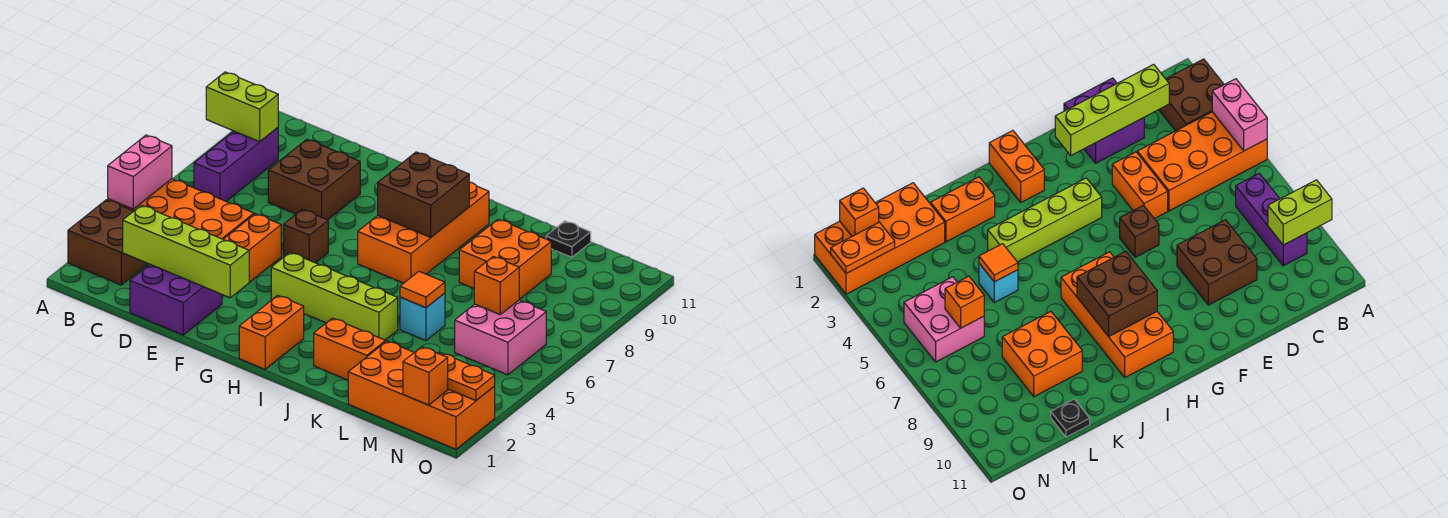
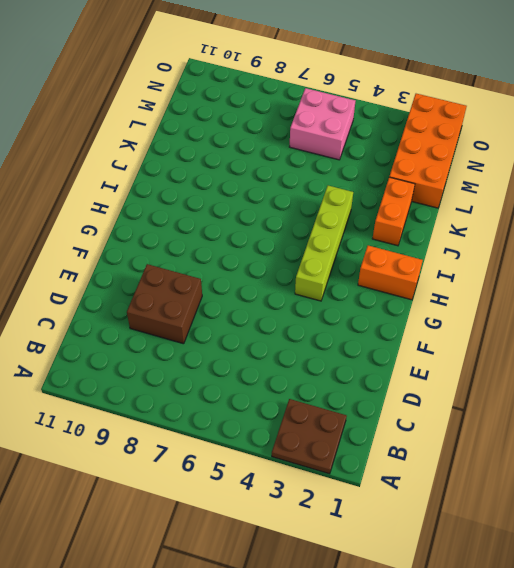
brown 2x2 plate [272,399,347,474] -> brown 2x2 brick [68,200,148,285]
none -> orange 2x4 brick [108,179,254,239]
none -> purple 1x3 brick [194,128,278,201]
none -> purple 2x2 brick [130,265,222,335]

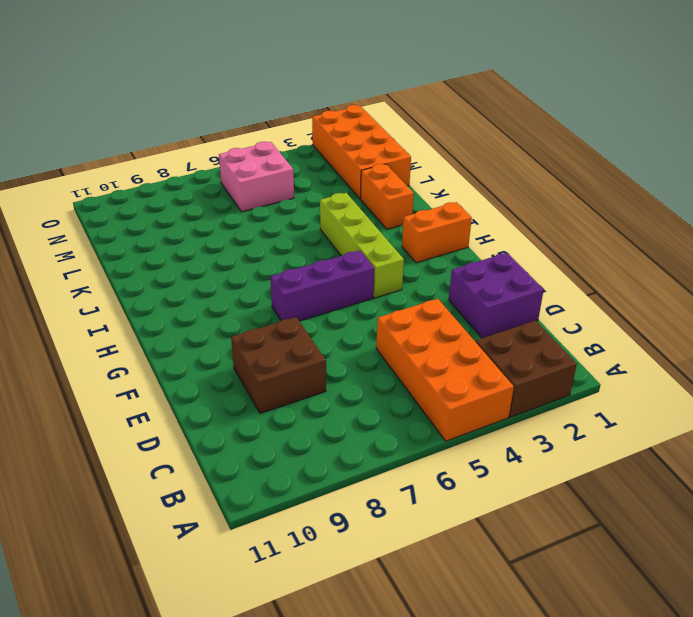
purple 1x3 brick [270,251,374,321] -> purple 1x3 brick moved to [194,128,278,201]
none -> orange 1x2 brick [223,214,281,282]
none -> brown 1x1 brick [283,209,328,263]
none -> orange 2x4 brick [358,182,489,283]

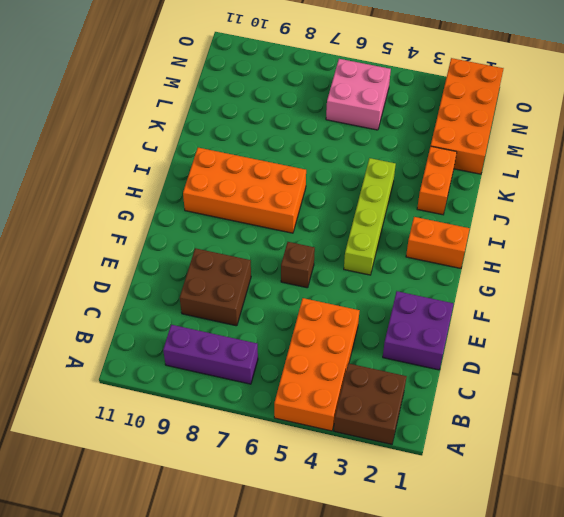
none -> orange 1x2 brick [223,214,281,282]
none -> cyan 1x1 brick [400,293,445,341]
none -> orange 2x2 brick [459,219,551,299]

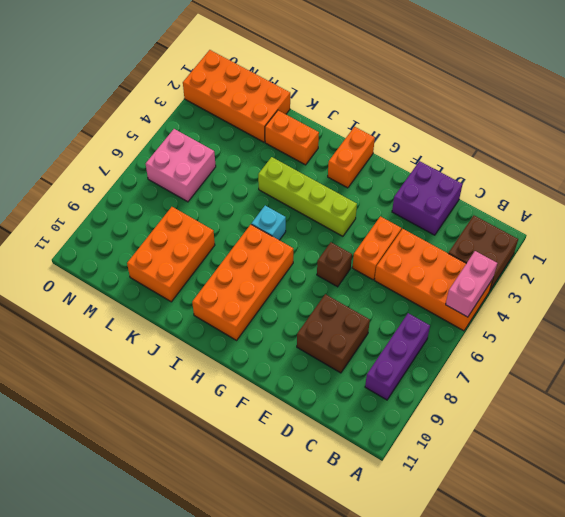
cyan 1x1 brick [251,206,286,240] -> cyan 1x1 brick moved to [400,293,445,341]
orange 2x3 brick [127,207,215,302] -> orange 2x2 brick [459,219,551,299]
none -> black 1x1 plate [546,221,591,257]
none -> lime 1x2 brick [206,72,278,142]
none -> lime 1x4 brick [123,205,249,298]

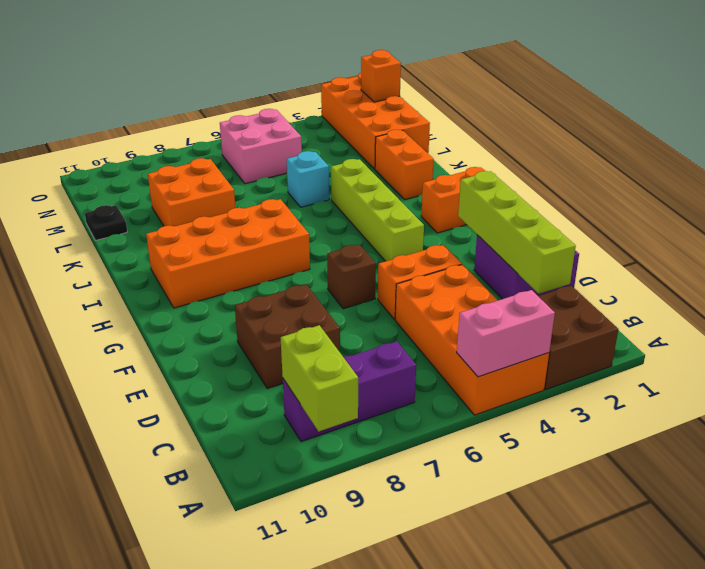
none -> brown 2x2 brick [378,152,469,237]
none -> orange 1x1 tile [400,271,445,308]
none -> orange 1x1 brick [474,256,519,314]

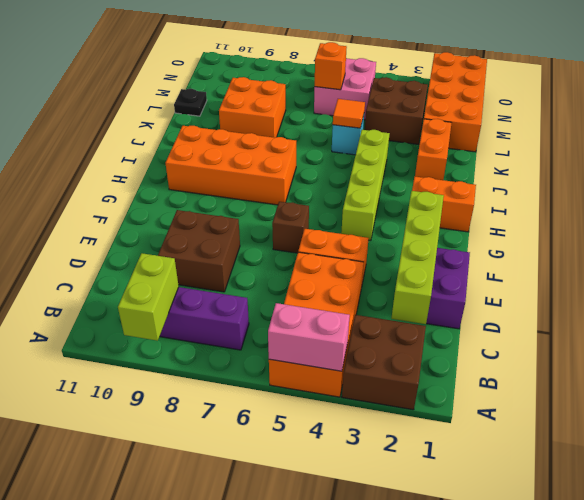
brown 2x2 brick [365,77,428,144] -> brown 2x2 brick moved to [378,152,469,237]
none -> orange 1x1 brick [403,347,448,405]
none -> orange 1x2 plate [441,353,495,401]

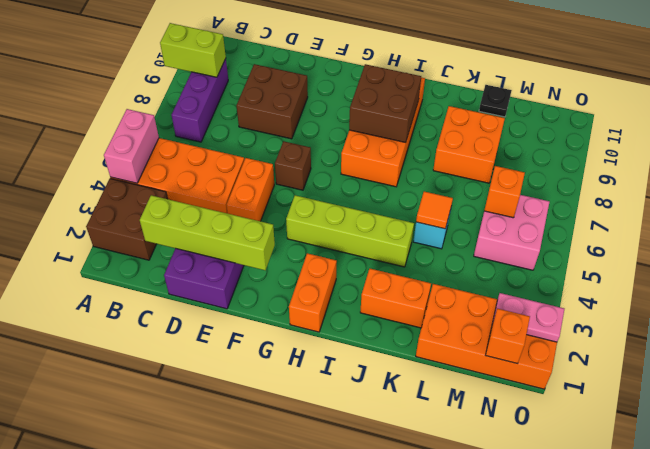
pink 1x2 plate [493,293,564,342] -> orange 1x2 plate [441,353,495,401]

